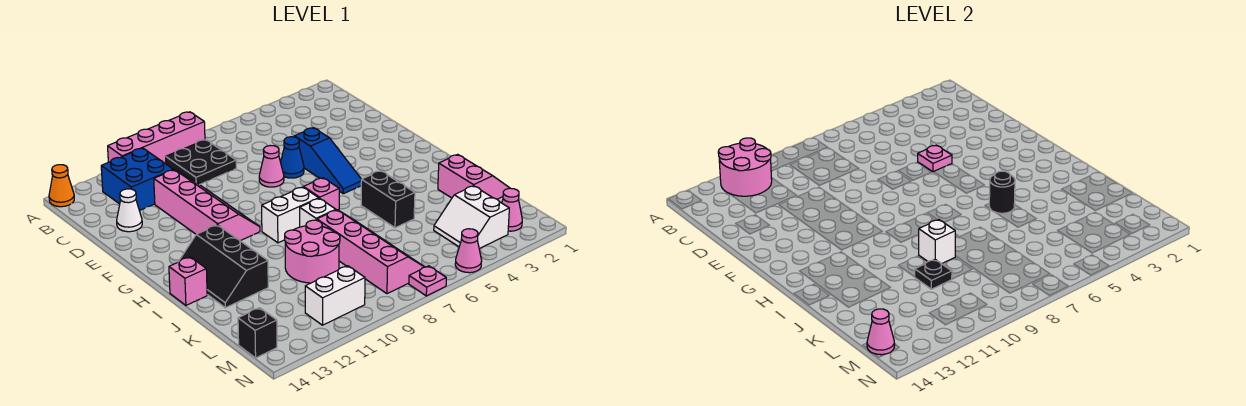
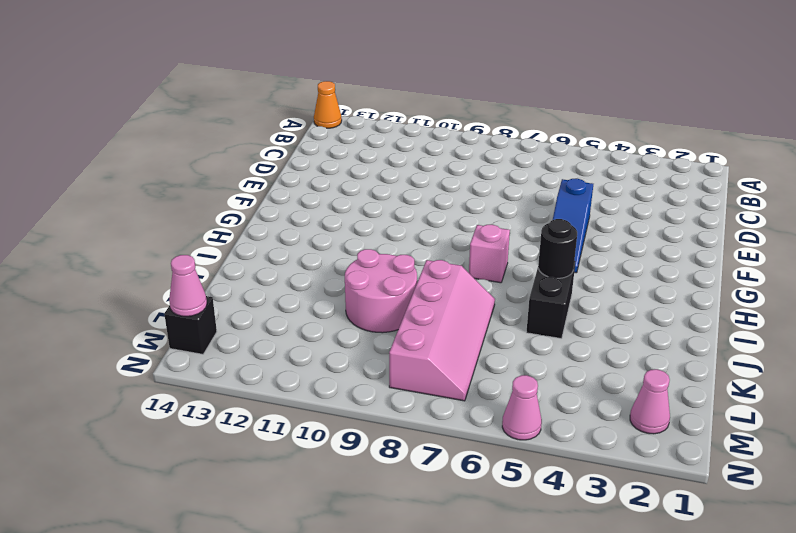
none -> pink 1x4 brick [108,112,205,164]
none -> black 2x2 plate [166,140,236,185]
none -> blue 2x2 brick [101,148,173,211]
none -> pink 2x4 slope [154,170,260,241]

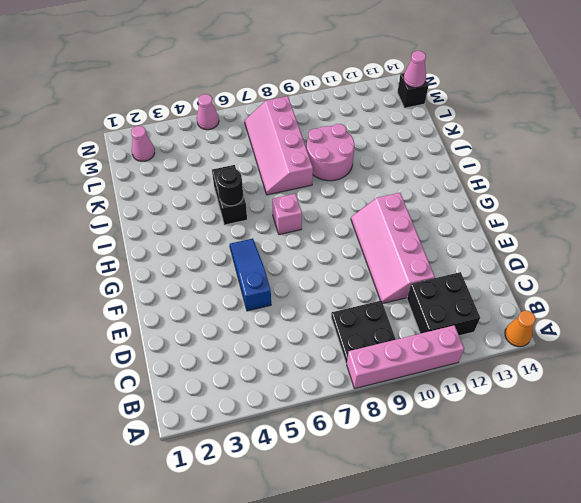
black 2x2 brick [407,272,480,336] -> blue 2x2 brick [101,148,173,211]
none -> white 1x1 cone [117,189,142,232]
none -> blue 1x1 cone [281,137,304,178]
none -> pink 1x1 cone [259,146,284,187]
none -> white 1x2 brick [262,187,319,243]

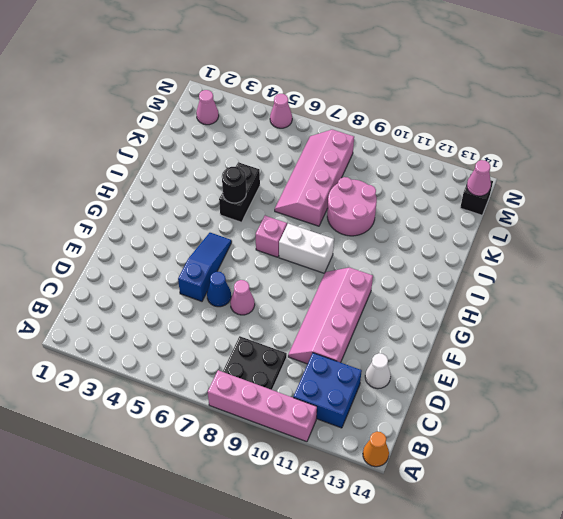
none -> black 2x3 slope [179,225,268,308]
none -> white 1x1 brick [300,198,336,227]
none -> pink 1x1 brick [169,257,207,305]
none -> pink 2x2 slope [438,154,509,199]

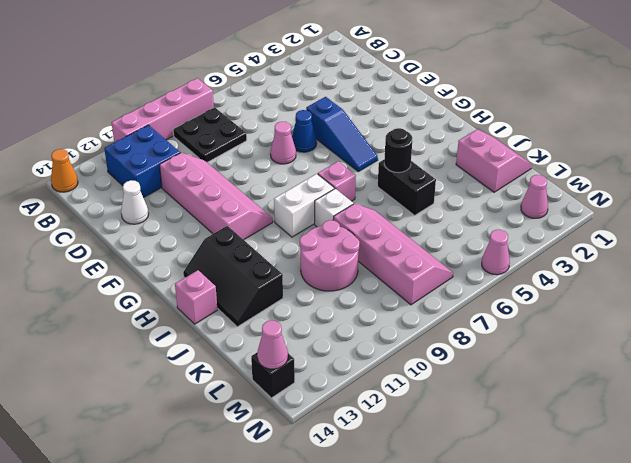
none -> white 2x2 slope [434,186,509,249]
none -> white 1x2 brick [305,266,365,325]
none -> pink 1x1 plate [409,266,446,296]
none -> pink 2x2 round brick [718,138,772,196]

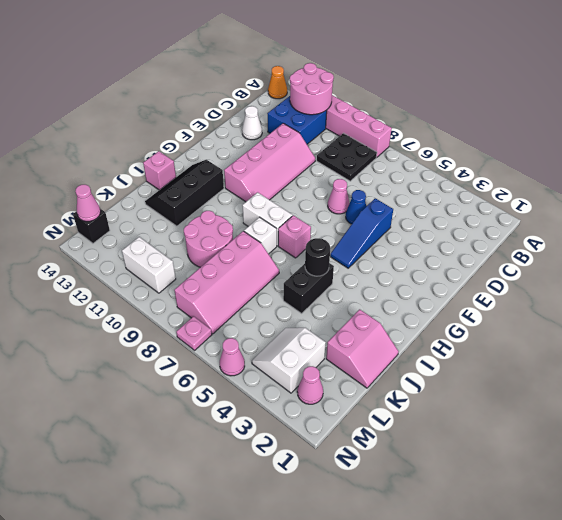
none -> pink 1x1 plate [918,145,952,172]
none -> white 1x1 brick [918,220,955,264]
none -> black 1x1 plate [915,260,952,289]

